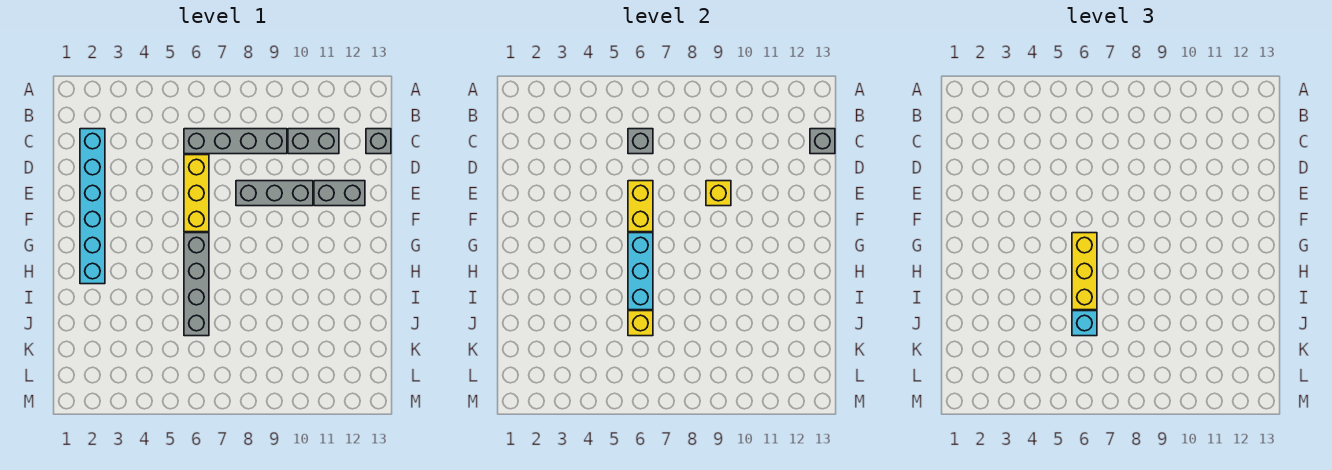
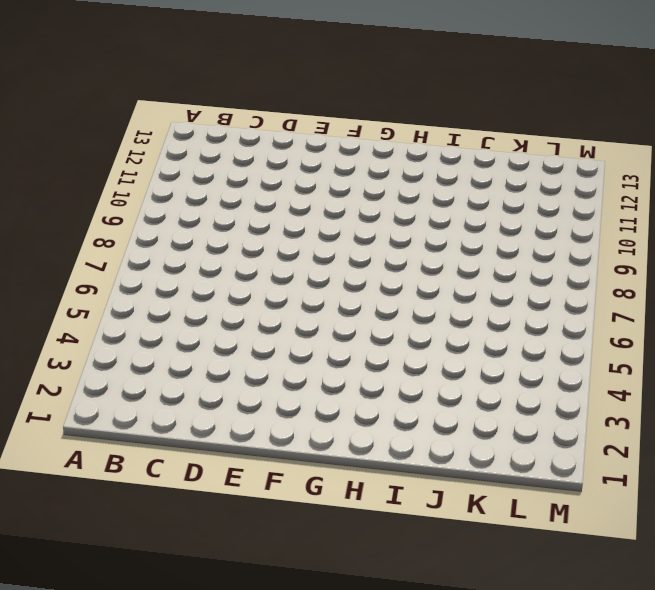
none -> cyan 1x6 brick [80,129,105,284]
none -> grey 1x4 brick [184,129,287,154]
none -> grey 1x2 brick [288,129,339,154]

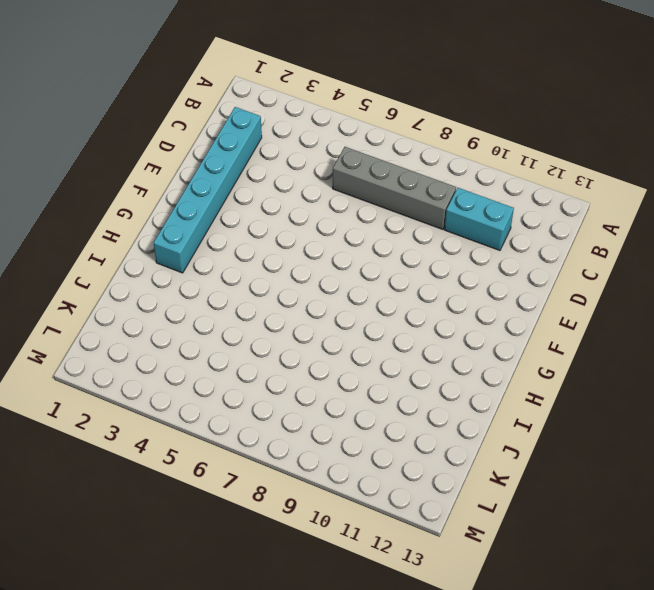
cyan 1x2 brick [444,188,514,250] -> grey 1x2 brick [288,129,339,154]
none -> grey 1x1 brick [366,129,391,154]
none -> yellow 1x3 brick [184,155,209,232]
none -> grey 1x3 brick [236,181,313,206]

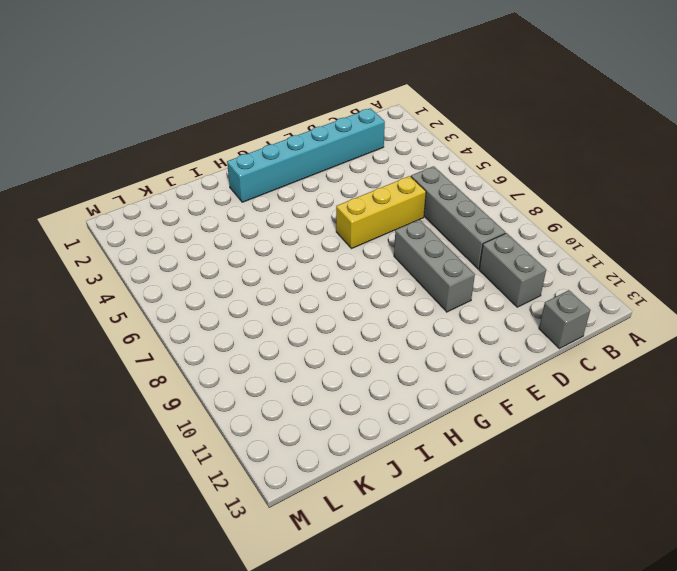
none -> grey 1x2 brick [314,181,365,206]
none -> grey 1x4 brick [184,233,209,336]
none -> grey 1x1 brick [628,129,653,154]

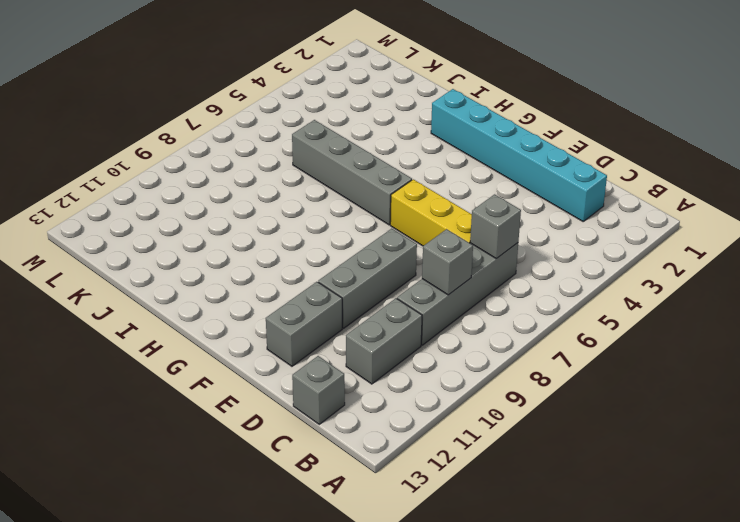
grey 1x1 brick [422,229,473,295] -> grey 1x1 brick moved to [810,129,835,154]
none -> yellow 1x2 brick [628,181,653,232]
none -> yellow 1x1 brick [706,181,731,206]
none -> cyan 1x3 brick [628,233,653,310]

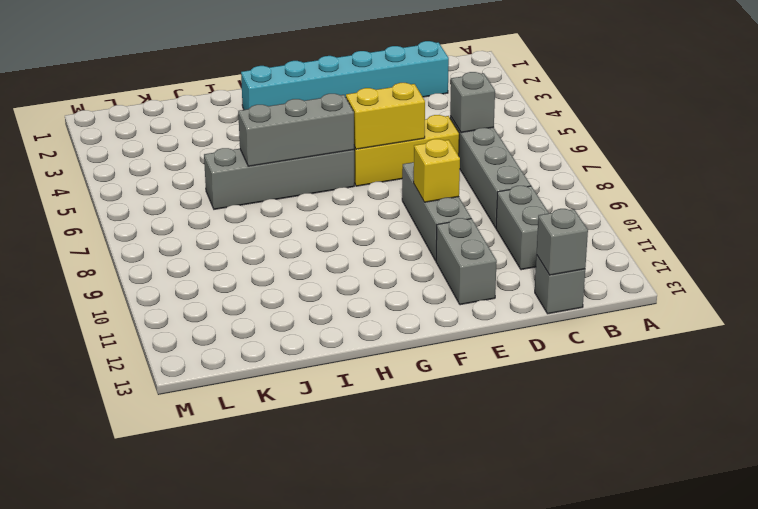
grey 1x3 brick [238,94,354,166] -> cyan 1x3 brick [628,233,653,310]
none -> yellow 1x1 brick [628,311,653,336]
none -> yellow 1x3 brick [1072,233,1097,310]
none -> cyan 1x1 brick [1072,311,1097,336]

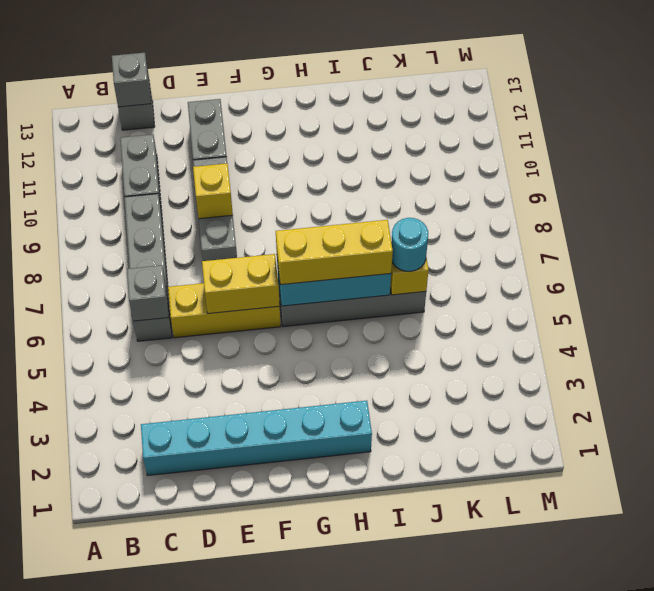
cyan 1x1 round brick [391,218,428,271] -> cyan 1x1 brick [1072,311,1097,336]

